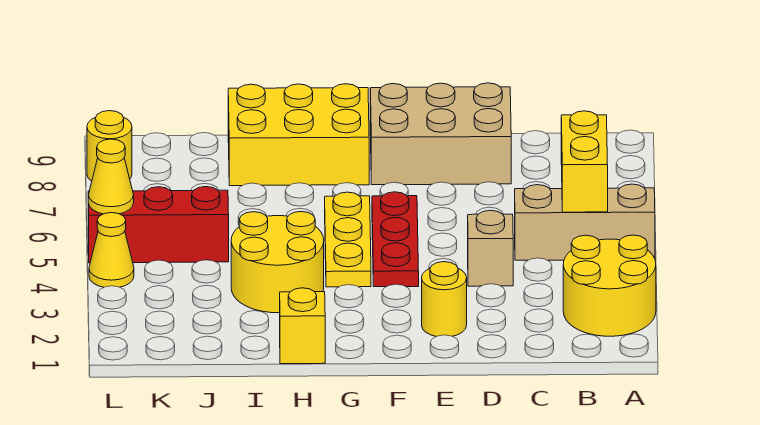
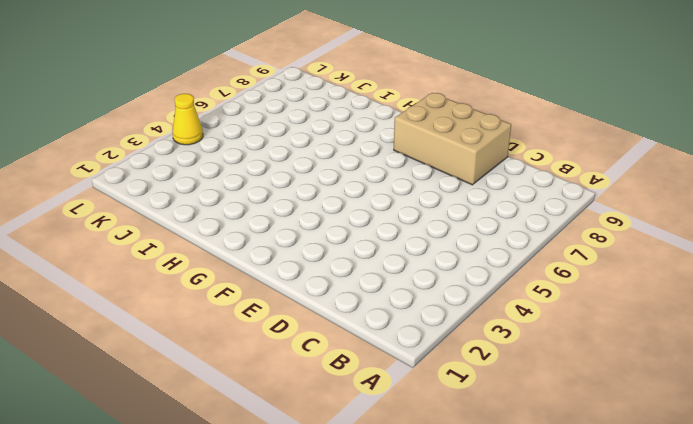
none -> yellow 2x2 round brick [563,235,656,336]
none -> tan 1x3 brick [515,184,655,260]
none -> tan 1x1 brick [468,210,513,286]

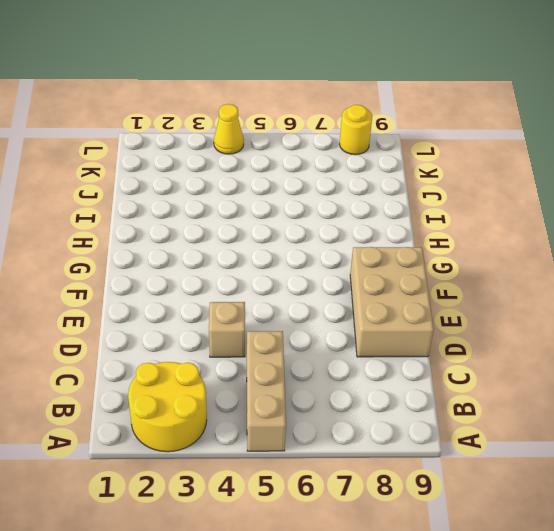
none -> yellow 1x1 round brick [422,262,467,337]
none -> red 1x3 plate [372,192,419,287]
none -> yellow 1x3 plate [325,192,371,287]

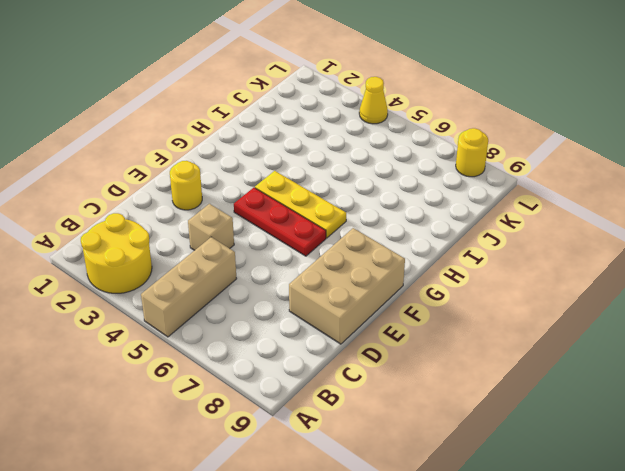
none -> yellow 2x3 brick [228,84,369,186]
none -> yellow 1x1 brick [280,288,325,364]
none -> yellow 2x2 round brick [231,212,324,313]

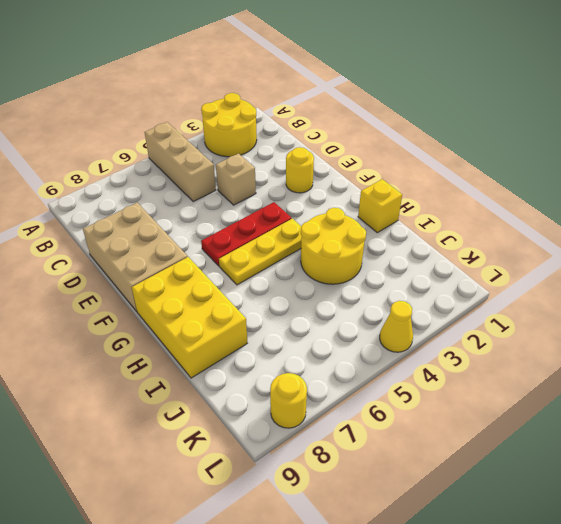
none -> red 1x3 brick [88,187,229,263]
none -> yellow 1x2 brick [561,111,608,212]
none -> yellow 1x1 cone [88,139,134,214]

